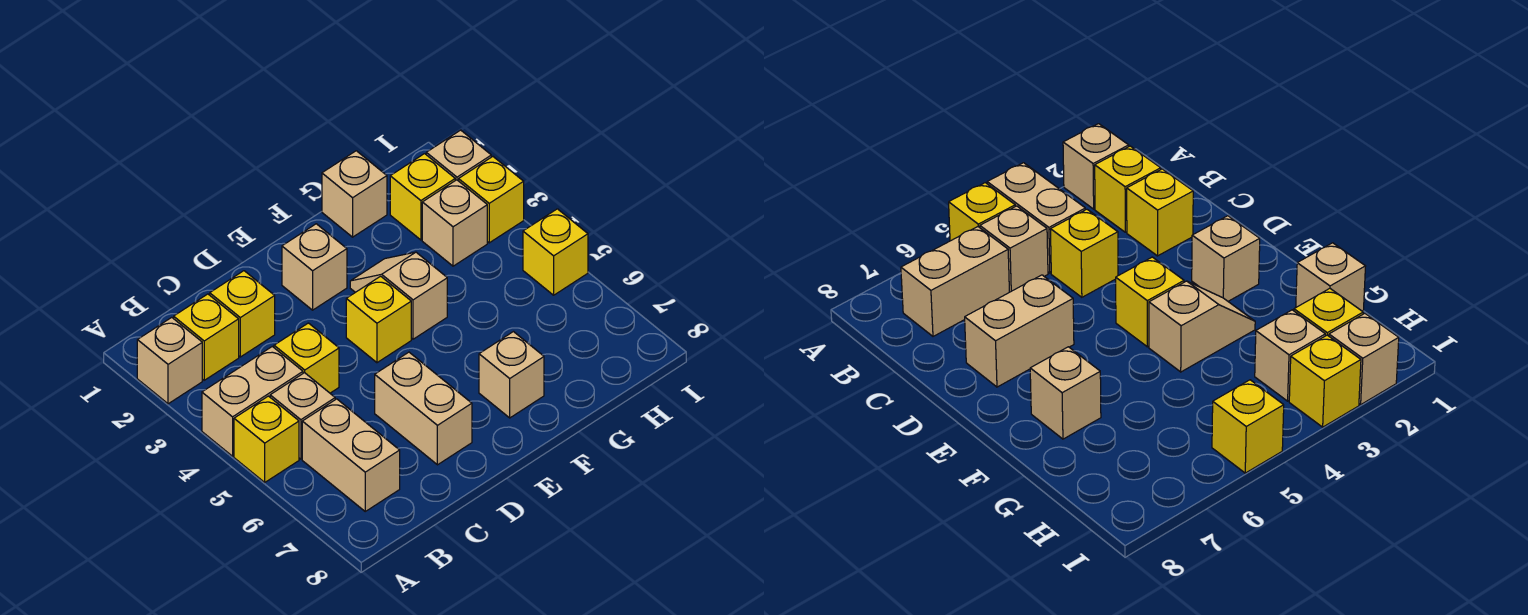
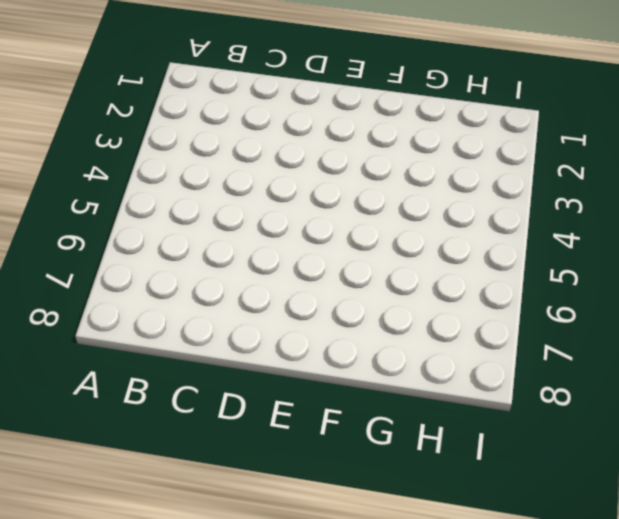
none -> tan 1x1 brick [137,317,202,404]
none -> tan 1x2 brick [202,346,303,456]
none -> yellow 1x1 brick [234,396,299,482]

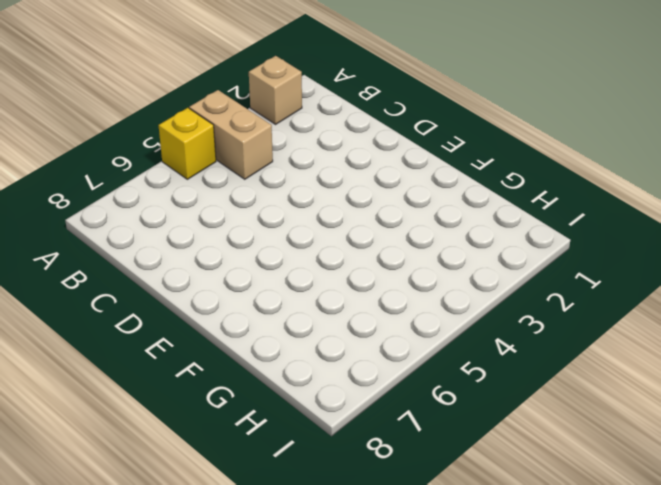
none -> yellow 1x1 brick [174,294,239,380]
none -> tan 1x1 brick [270,373,335,459]
none -> tan 1x2 brick [302,399,400,511]

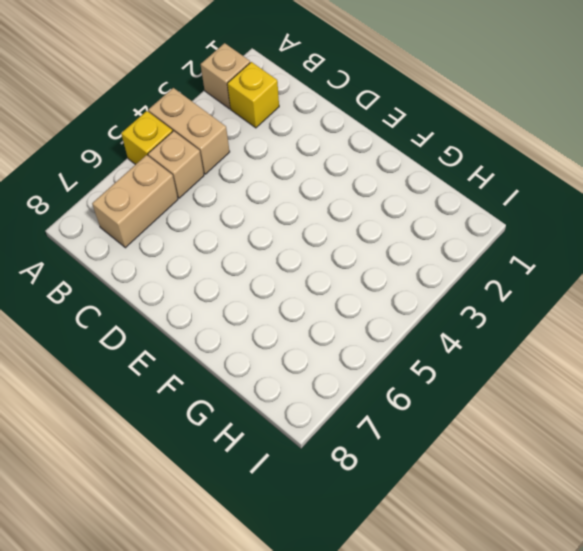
none -> yellow 1x1 brick [210,271,275,357]
none -> yellow 1x1 brick [274,323,339,393]
none -> tan 1x2 brick [375,352,472,465]

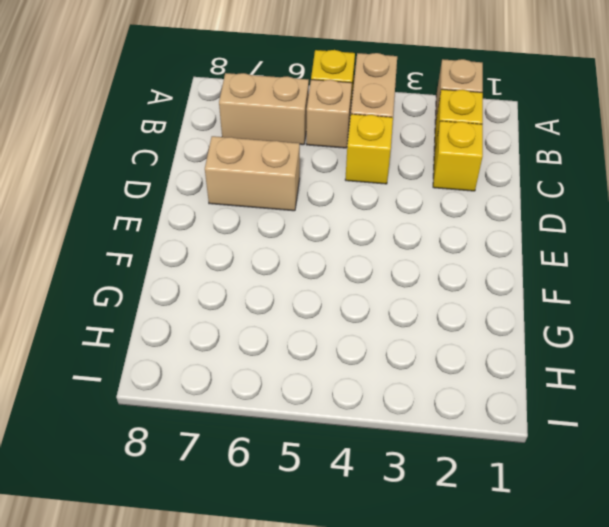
none -> tan 1x1 brick [282,224,347,310]
none -> yellow 1x1 brick [346,276,411,363]
none -> tan 1x2 slope [350,252,447,339]

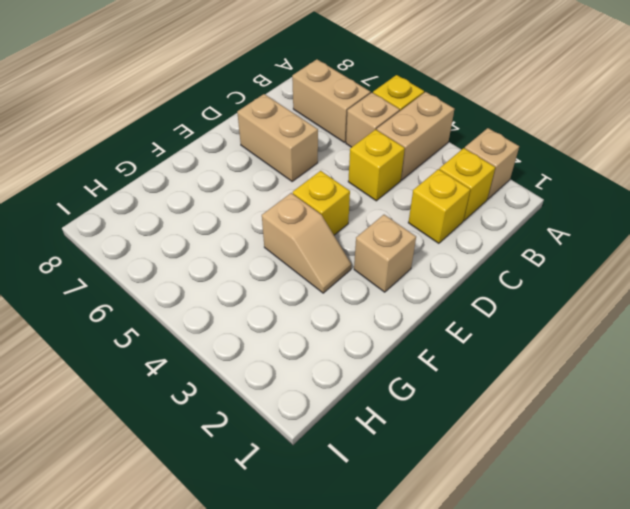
none -> tan 1x1 brick [479,332,544,418]
none -> tan 1x1 brick [322,151,387,237]
none -> yellow 1x1 brick [390,154,455,240]

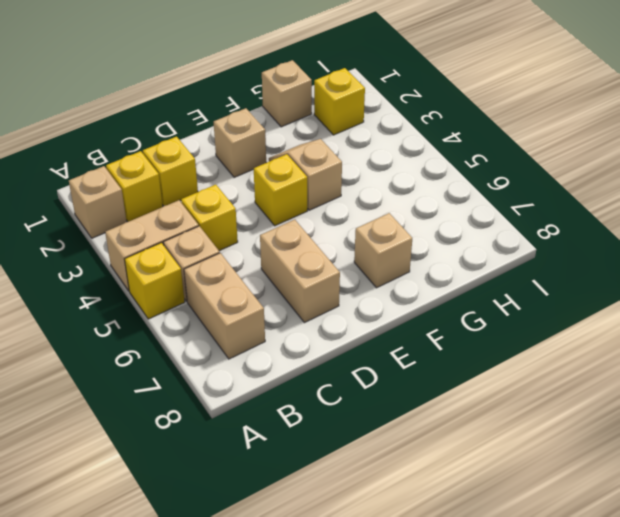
none -> tan 1x1 brick [422,180,487,266]
none -> tan 1x1 brick [426,130,491,181]
none -> yellow 1x1 brick [459,157,524,243]

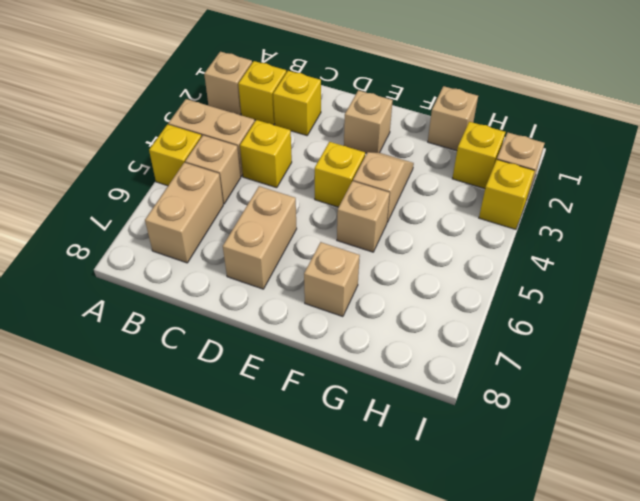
tan 1x1 brick [337,181,390,252] -> tan 1x1 brick moved to [422,180,487,266]
none -> yellow 1x1 brick [523,209,588,295]

